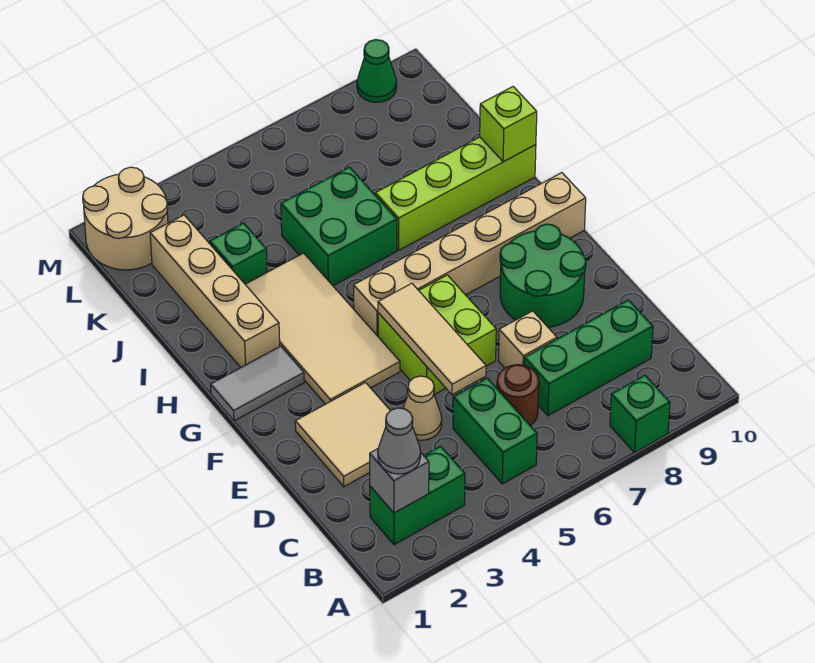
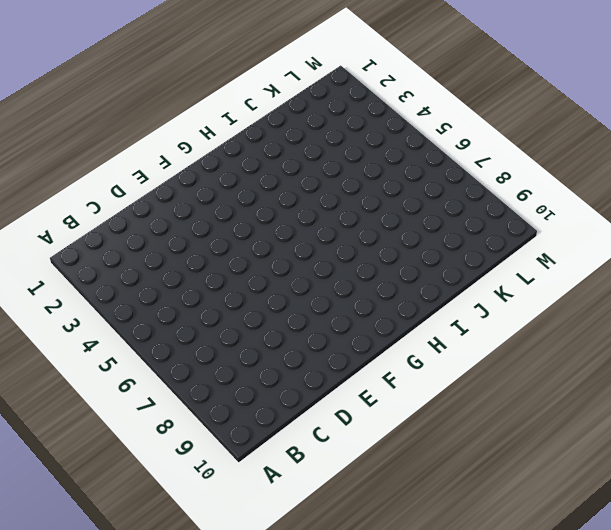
none -> green 1x1 brick [610,375,670,453]
none -> green 1x2 brick [370,446,465,545]
none -> green 1x2 brick [453,378,537,484]

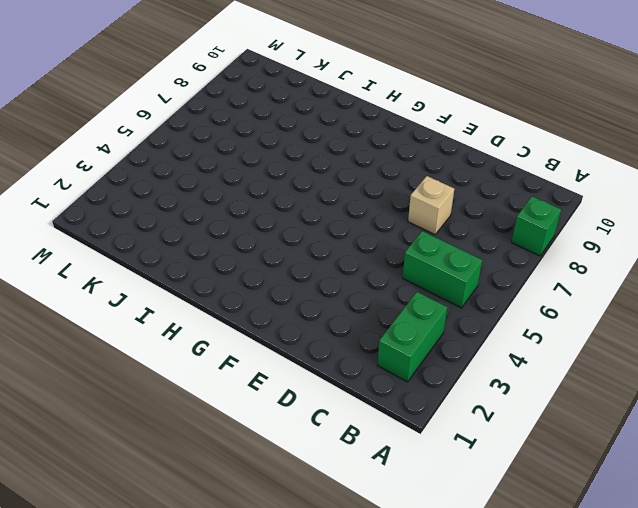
none -> brown 1x1 round brick [497,365,539,425]
none -> green 1x3 brick [524,300,653,416]
none -> tan 2x2 tile [295,383,390,487]

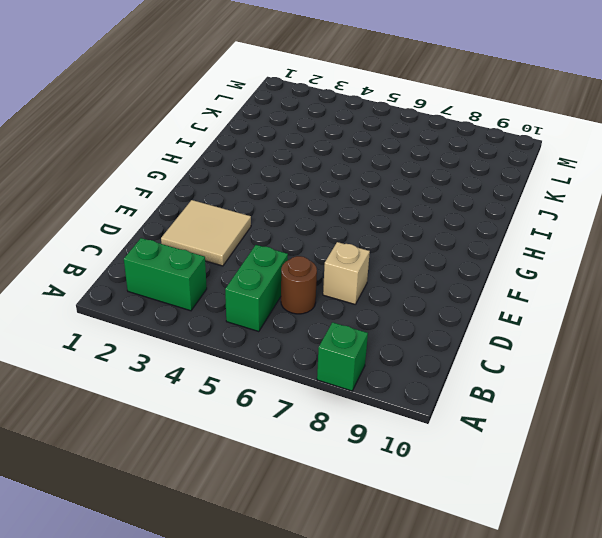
none -> green 1x3 brick [524,300,653,416]
none -> tan 1x1 cone [403,376,442,440]
none -> lime 2x2 brick [378,275,496,395]

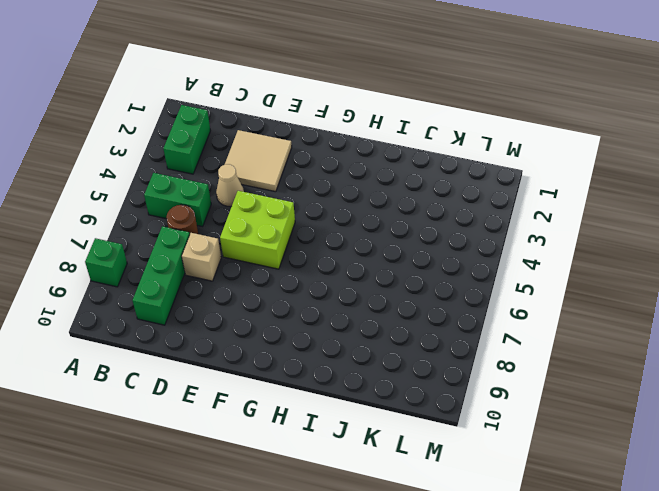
none -> green 2x2 round brick [500,224,586,327]
none -> tan 2x4 tile [245,253,400,404]
none -> grey 1x2 tile [211,346,304,421]

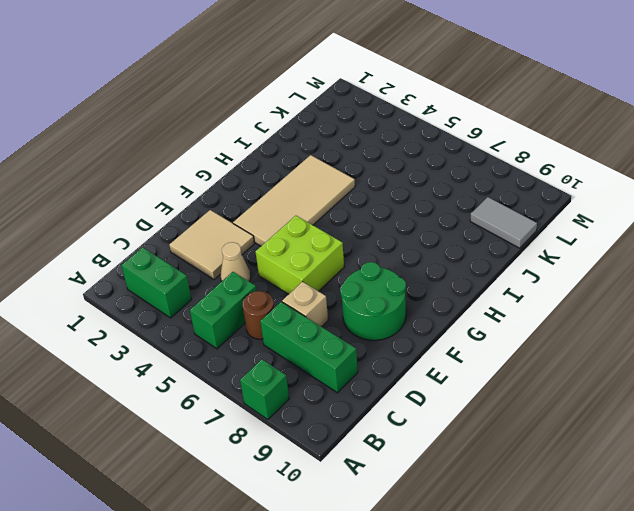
grey 1x2 tile [470,197,537,248] -> grey 1x2 tile moved to [211,346,304,421]
none -> tan 1x6 brick [354,173,586,336]
none -> tan 1x4 brick [150,215,280,367]
none -> green 2x2 brick [281,167,397,286]

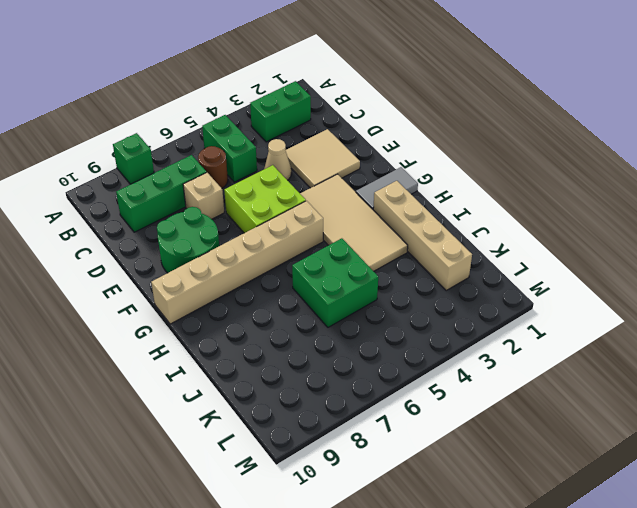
none -> lime 1x4 brick [375,137,536,250]
none -> green 1x1 brick [210,223,267,284]
none -> tan 2x2 round brick [83,167,168,270]

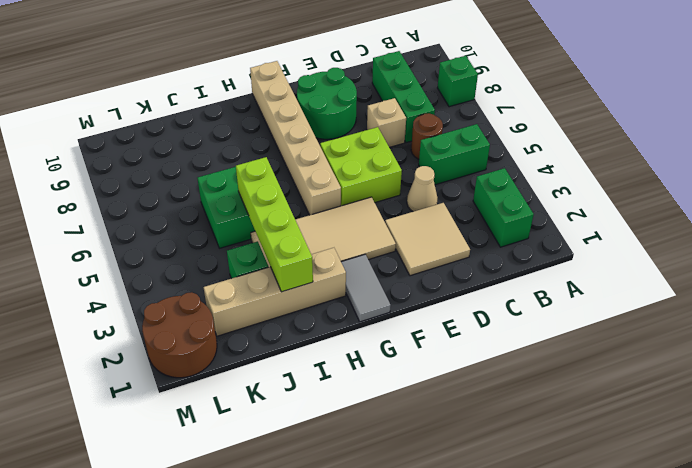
lime 1x4 brick [236,157,313,292] -> lime 1x4 brick moved to [375,137,536,250]
brown 2x2 round brick [142,292,217,378] -> tan 2x2 round brick [83,167,168,270]
none -> green 1x1 cone [357,40,397,102]
none -> grey 1x1 brick [370,449,429,513]
none -> tan 1x3 tile [378,283,486,395]

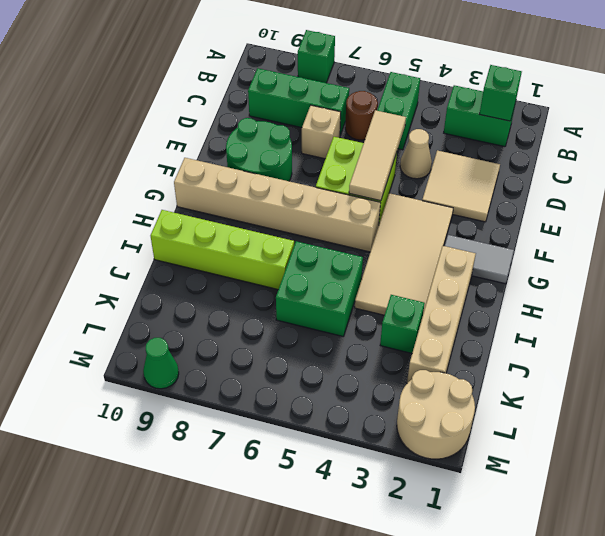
green 1x1 brick [480,65,522,121] -> grey 1x1 brick [370,449,429,513]
none -> lime 1x1 brick [480,87,537,162]
none -> grey 1x1 cone [378,408,421,474]

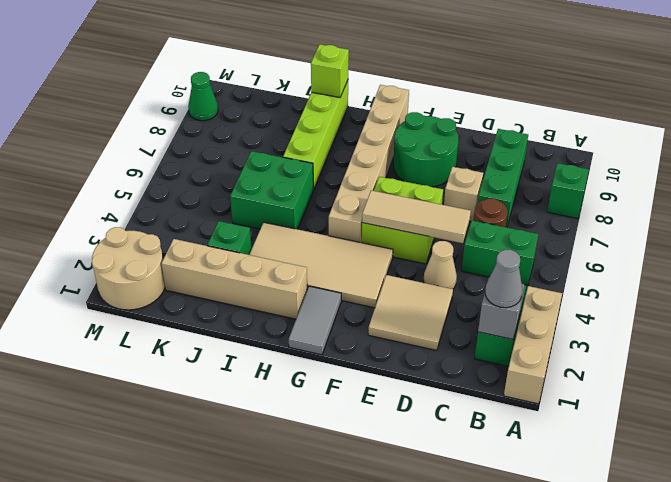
tan 1x3 brick [504,286,562,404] -> none

